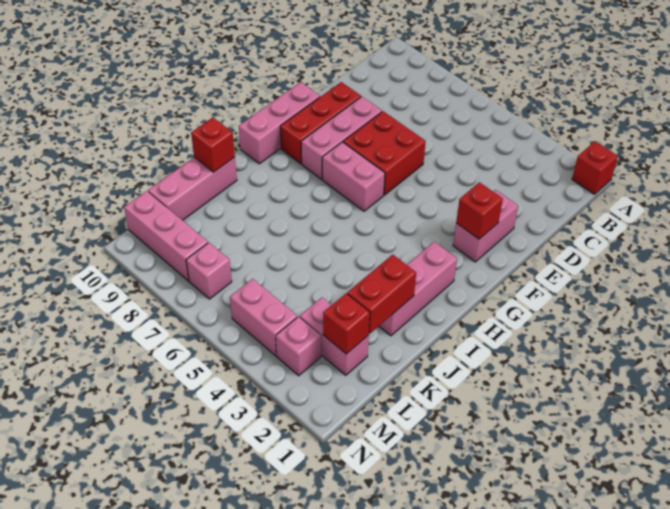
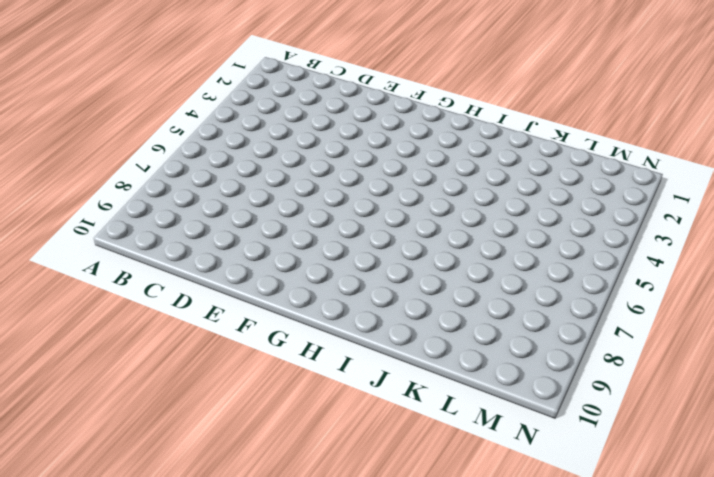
none -> red 1x1 brick [572,141,618,194]
none -> pink 1x2 brick [453,190,518,262]
none -> red 2x2 brick [343,111,426,195]

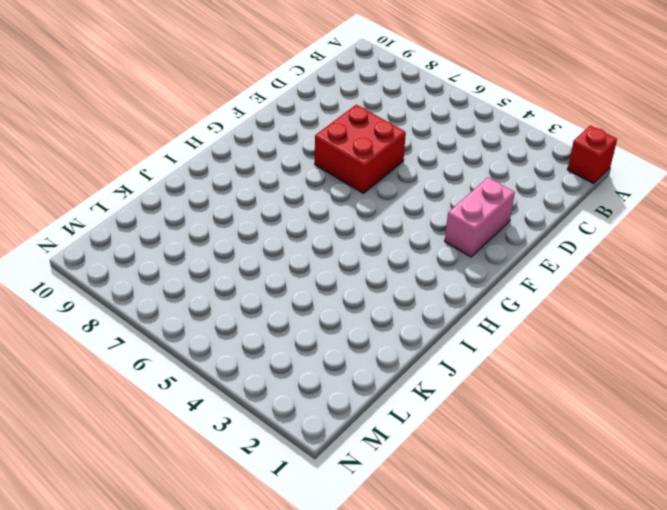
none -> pink 1x3 brick [301,97,382,179]
none -> red 1x3 brick [280,82,361,164]
none -> pink 1x3 brick [239,82,320,164]

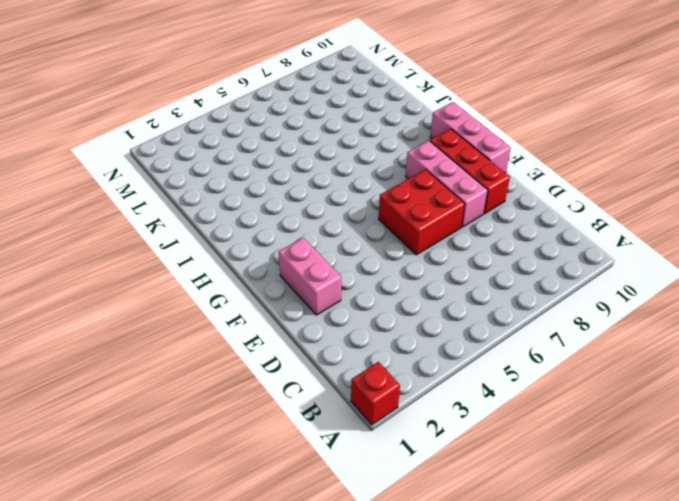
none -> pink 1x2 brick [322,142,385,211]
none -> pink 1x3 brick [379,242,457,336]
none -> pink 1x3 brick [148,157,237,220]

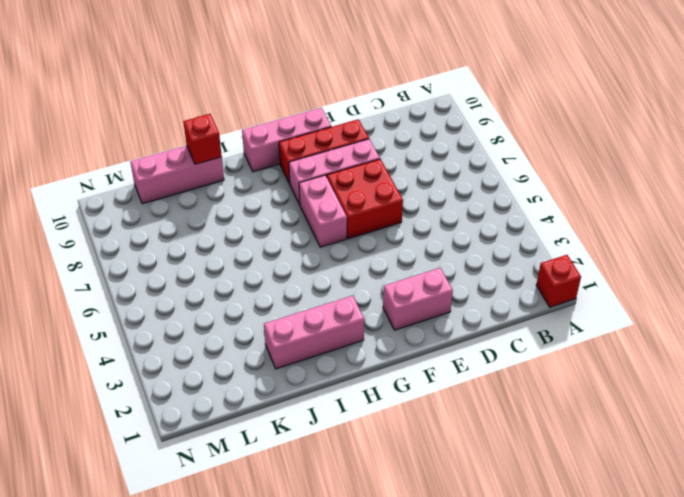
none -> pink 1x2 brick [300,298,369,375]
none -> pink 1x1 brick [276,317,321,376]
none -> pink 1x2 brick [230,279,297,356]

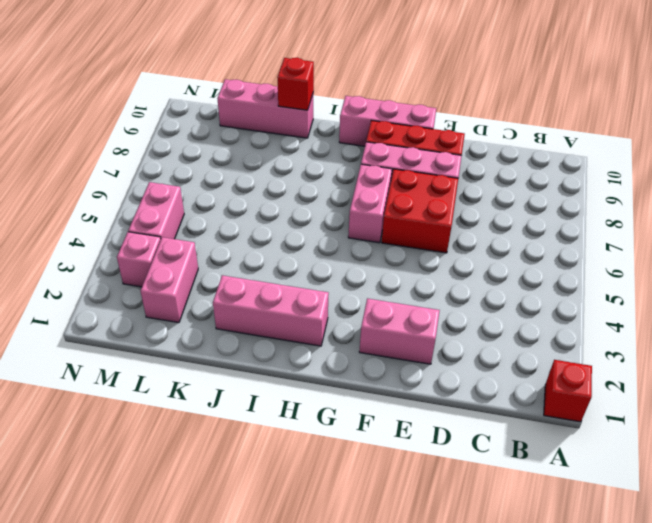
none -> pink 1x1 brick [186,243,232,299]
none -> pink 1x3 brick [124,191,208,281]
none -> red 1x1 brick [456,182,503,239]

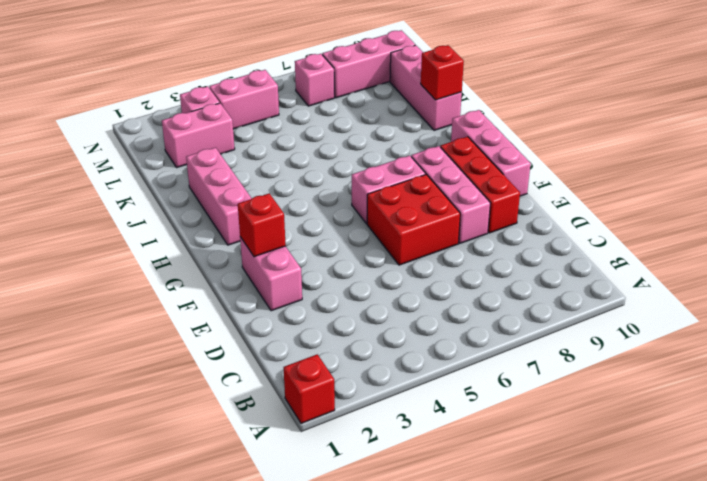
none -> red 1x2 brick [347,255,416,334]
none -> red 1x1 brick [323,293,370,354]

